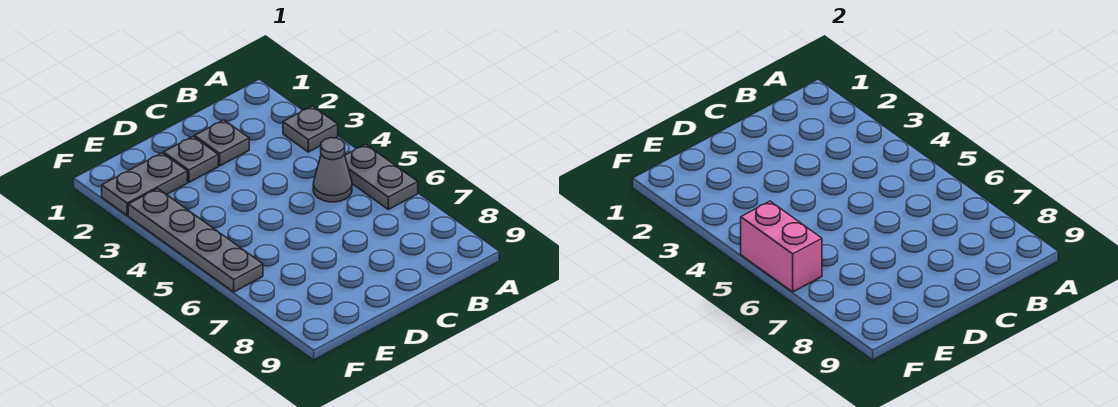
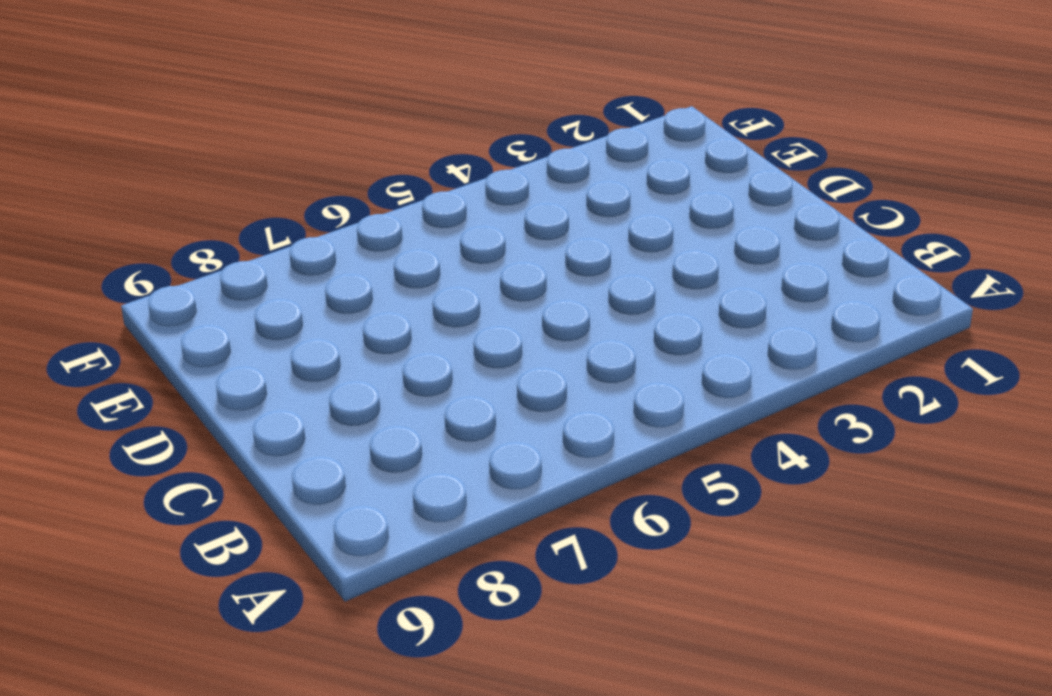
none -> grey 1x1 plate [283,106,338,152]
none -> grey 1x2 plate [345,144,418,209]

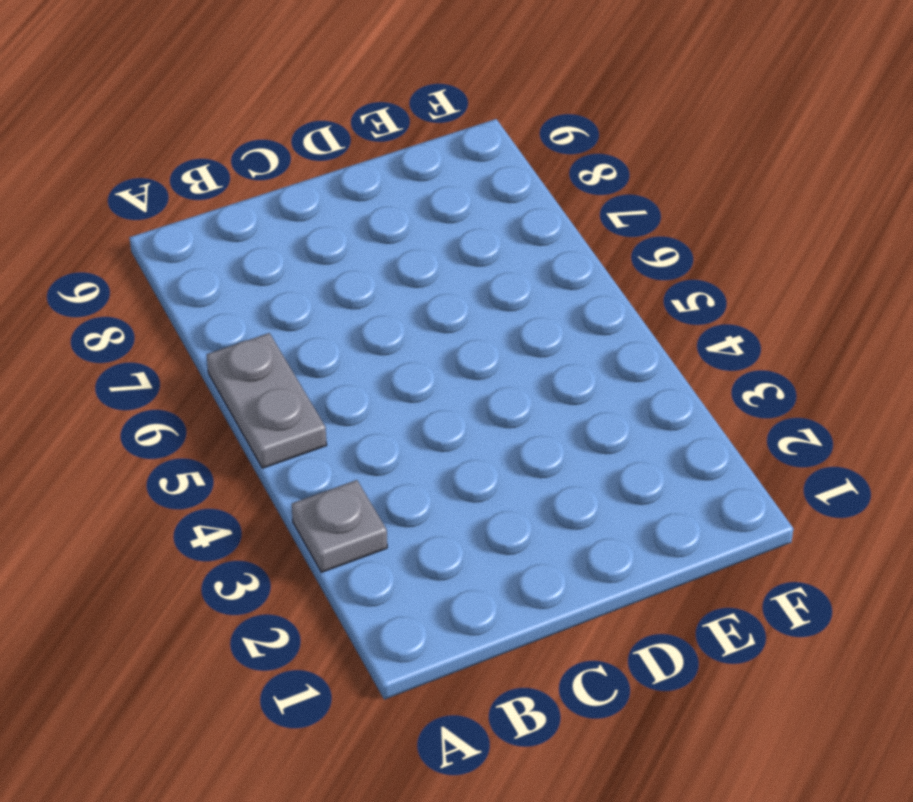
none -> grey 1x1 cone [313,138,352,202]
none -> grey 1x1 plate [194,120,249,166]

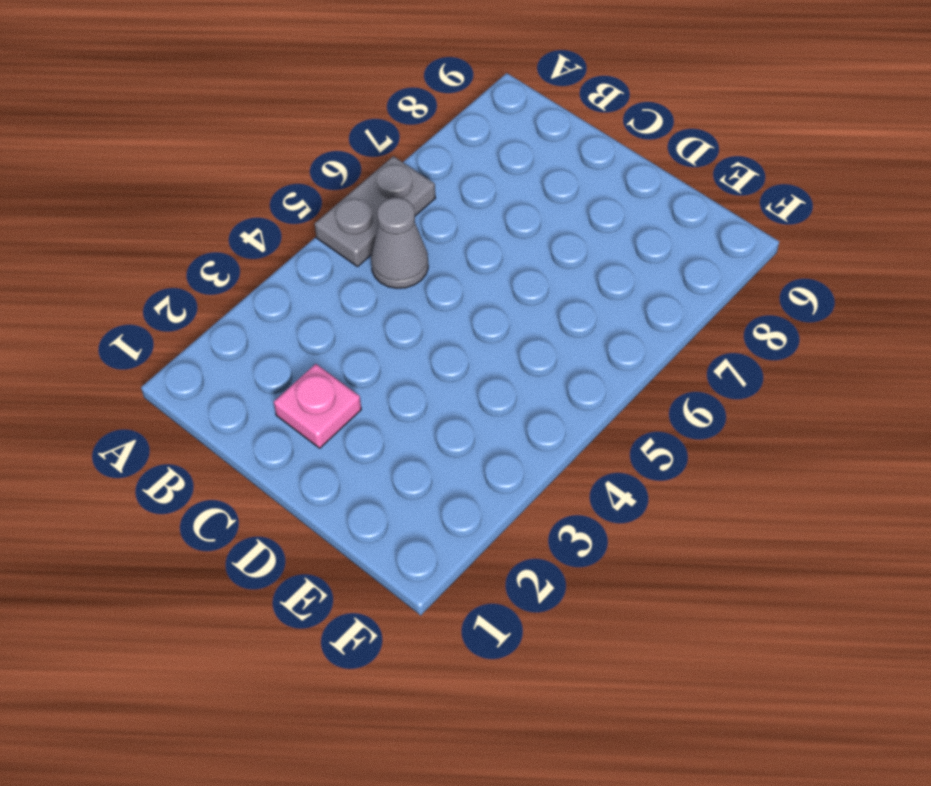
pink 1x1 plate [274,364,361,448] -> grey 1x1 plate [194,120,249,166]
none -> grey 1x1 plate [283,106,338,152]
none -> grey 1x1 plate [163,137,218,182]

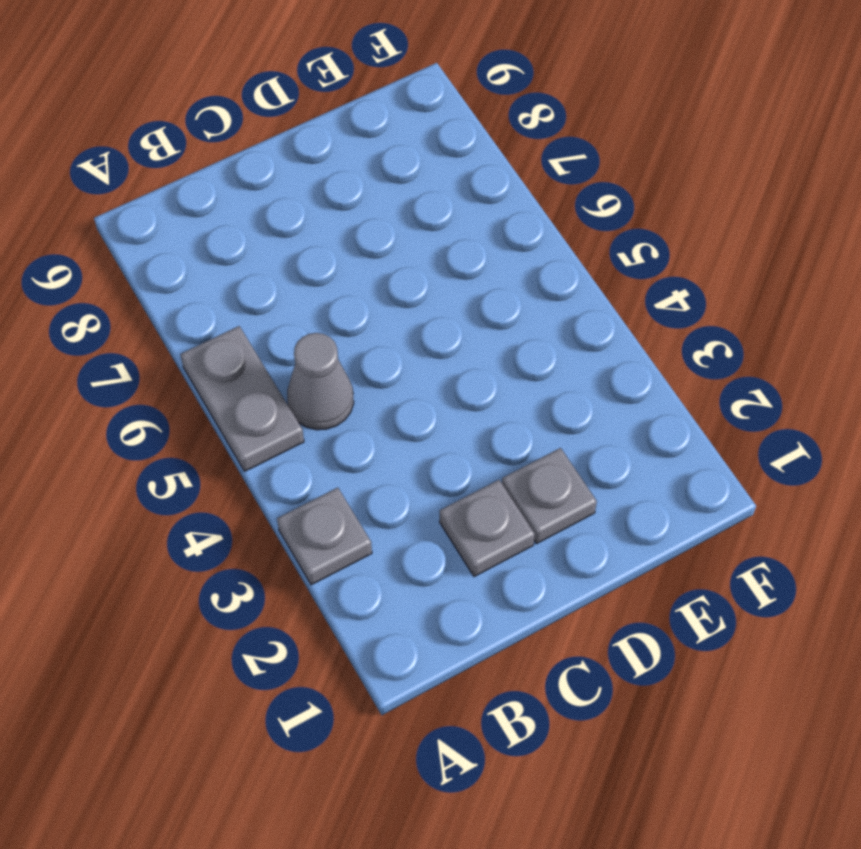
none -> grey 1x2 plate [102,153,187,215]
none -> grey 1x4 plate [128,189,263,292]

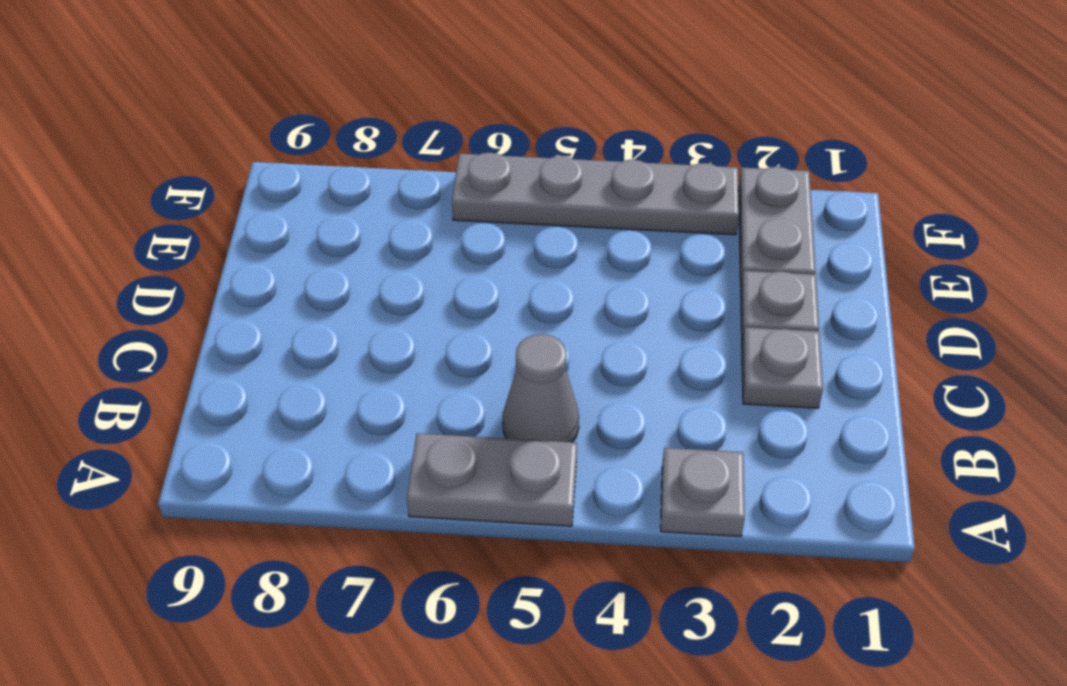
none -> pink 1x2 brick [741,201,822,292]

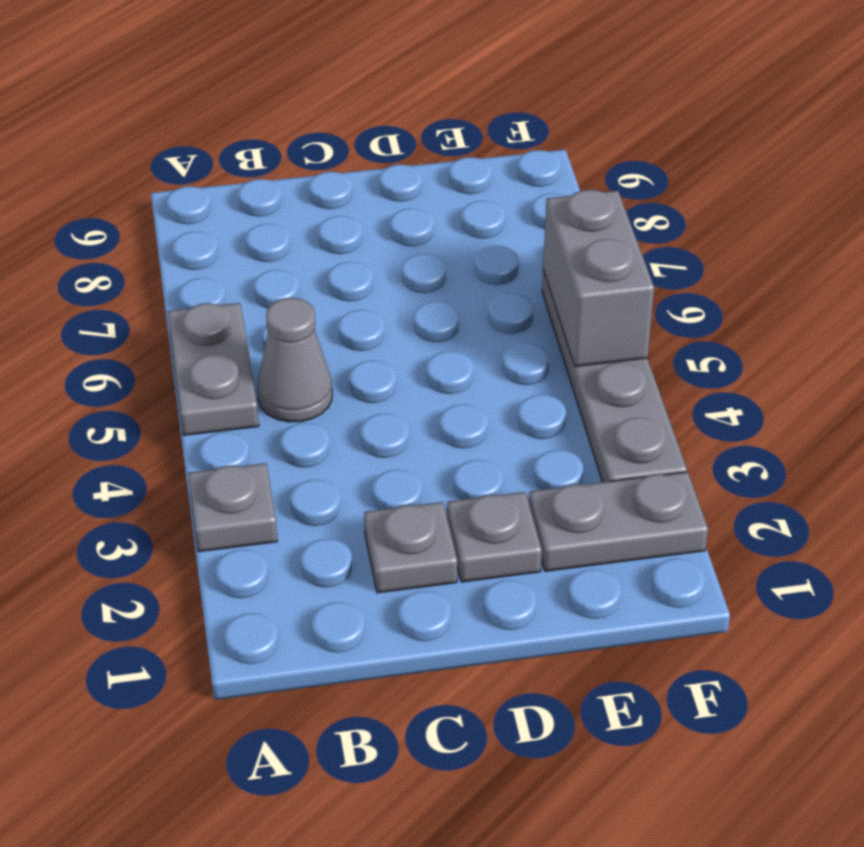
grey 1x2 brick [543,190,654,367] -> pink 1x2 brick [741,201,822,292]

